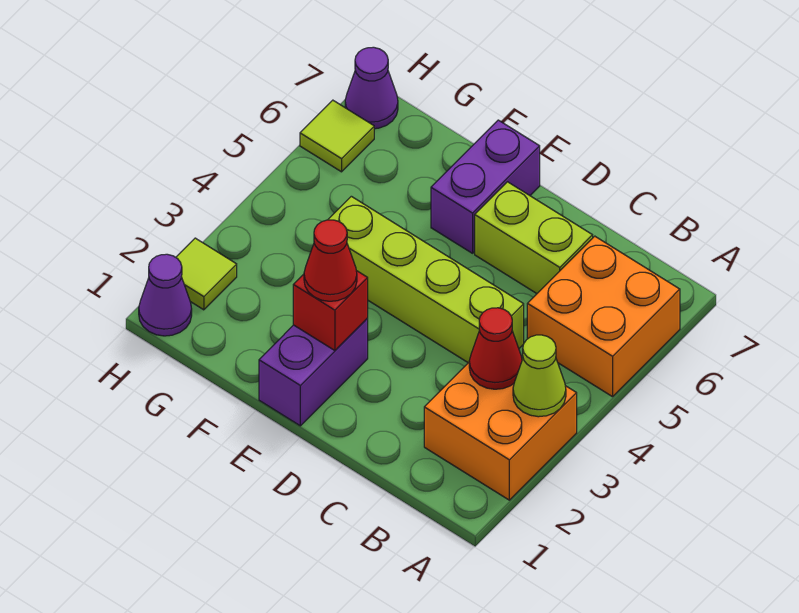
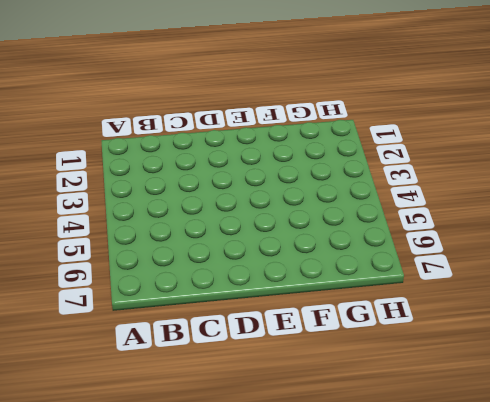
none -> orange 2x2 brick [424,363,577,500]
none -> orange 2x2 brick [527,236,680,397]
none -> lime 1x4 brick [328,196,524,363]

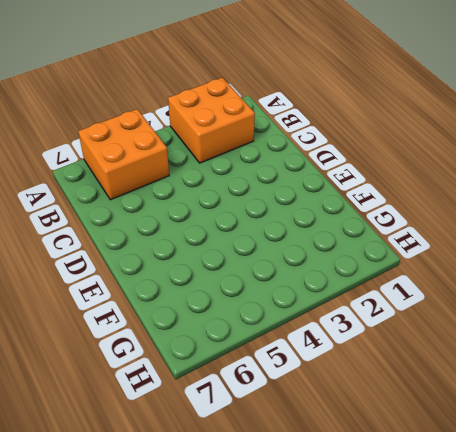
none -> lime 1x4 brick [328,196,524,363]
none -> lime 1x2 brick [475,182,593,293]
none -> purple 1x2 brick [259,319,368,426]

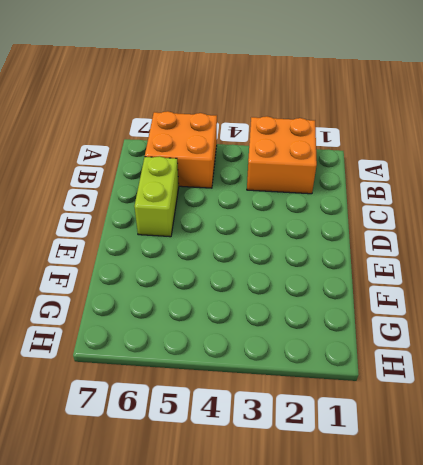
none -> lime 1x4 brick [328,196,524,363]
none -> purple 1x2 brick [259,319,368,426]
none -> purple 1x2 brick [431,120,540,253]

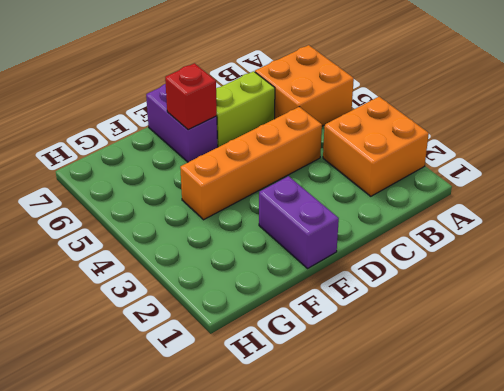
orange 1x4 brick [180,107,322,220] -> lime 1x4 brick [328,196,524,363]
red 1x1 brick [165,63,217,130] -> red 1x1 brick moved to [293,271,368,351]
none -> purple 1x1 cone [139,254,192,336]
none -> lime 1x1 tile [176,238,237,310]
none -> lime 1x1 tile [300,100,374,172]

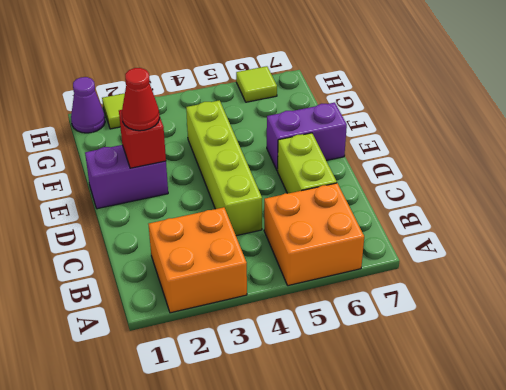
none -> purple 1x1 cone [345,47,398,129]
none -> lime 1x1 cone [513,335,566,417]
none -> red 1x1 cone [469,308,522,389]

